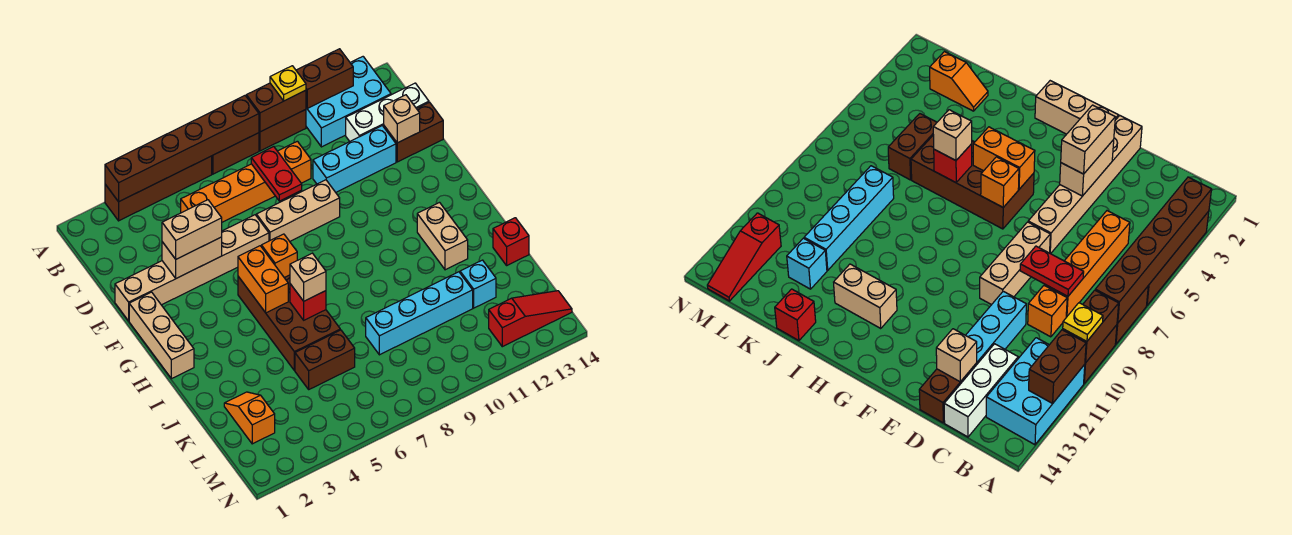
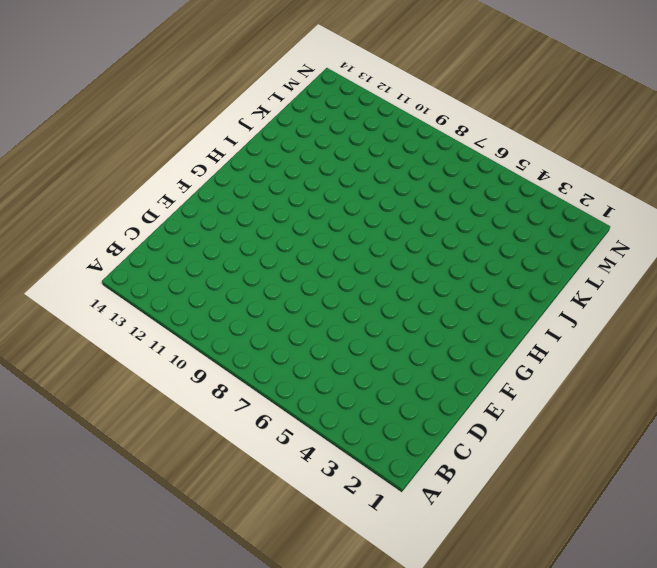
none -> brown 1x4 brick [105,156,212,221]
none -> brown 1x2 brick [212,133,259,174]
none -> brown 1x2 brick [259,110,306,151]
none -> cyan 2x3 brick [306,57,391,147]

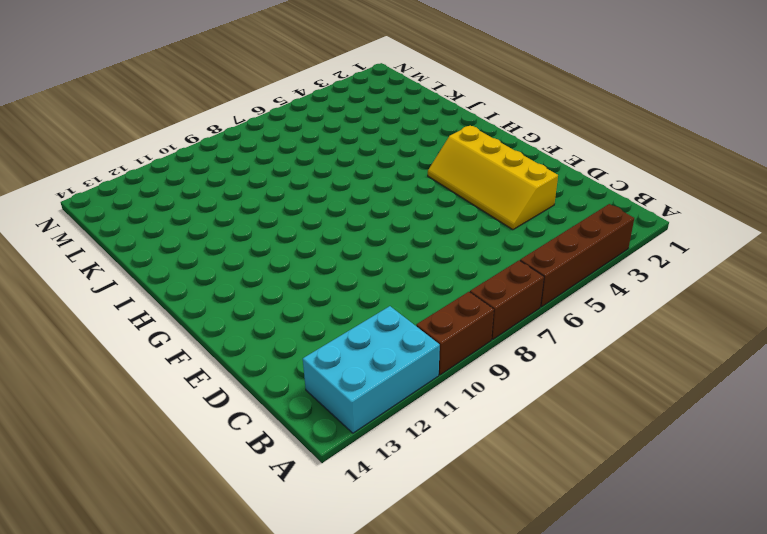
yellow 2x4 slope [428,126,558,230] -> tan 1x6 brick [115,215,269,321]
none -> orange 1x4 brick [181,164,275,222]
none -> orange 1x1 brick [278,141,311,183]
none -> white 1x3 brick [346,83,429,141]
none -> cyan 1x3 brick [313,126,396,192]

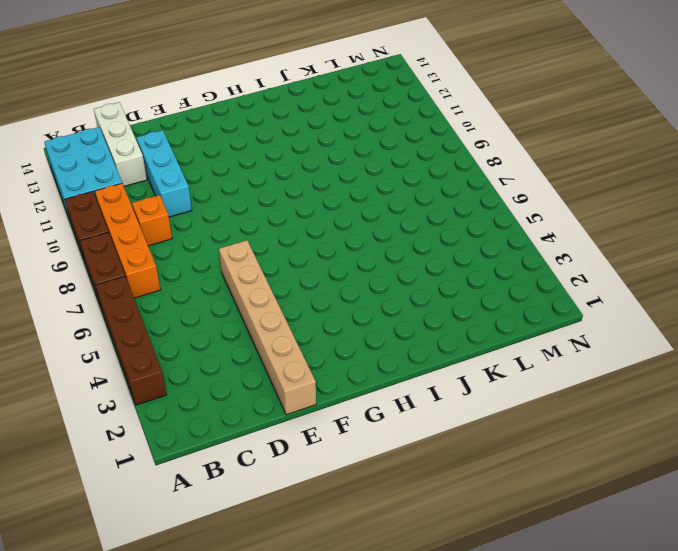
orange 1x4 brick [95,183,160,298] -> orange 1x4 brick moved to [181,164,275,222]
none -> brown 1x2 brick [384,102,443,162]
none -> tan 1x3 brick [256,180,340,241]
none -> tan 1x3 brick [129,292,194,379]
none -> brown 2x4 brick [238,275,340,370]

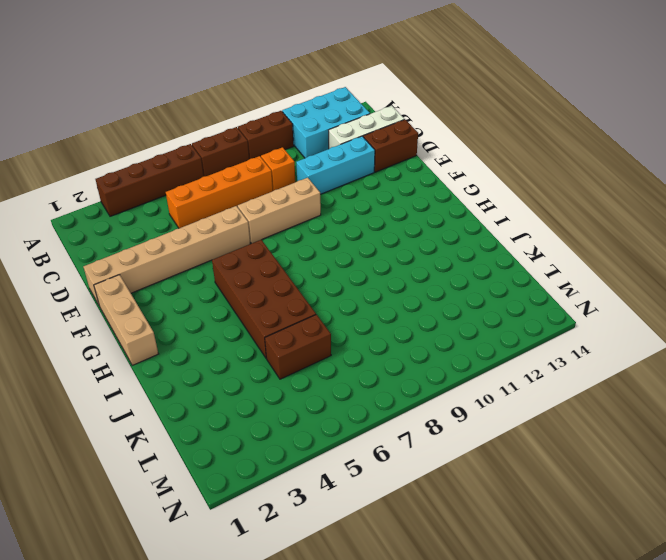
none -> tan 1x2 brick [417,203,468,270]
none -> red 1x1 brick [493,218,529,265]
none -> orange 1x2 slope [224,392,275,444]
none -> cyan 1x4 brick [366,272,473,355]

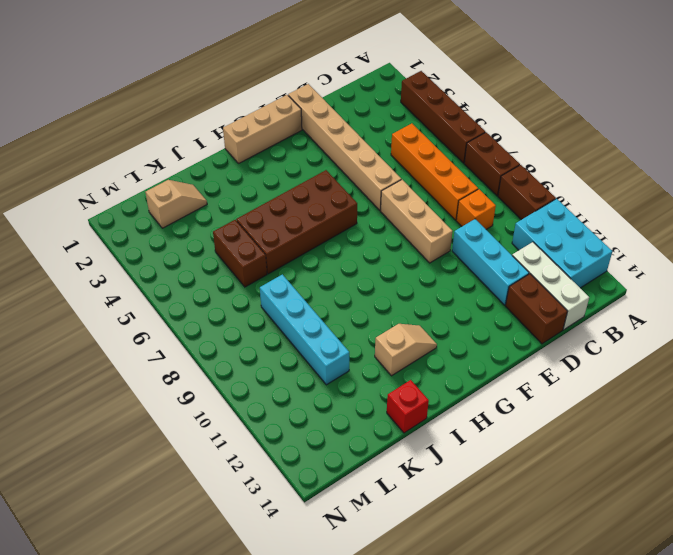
tan 1x2 slope [375,324,437,376] -> tan 1x2 brick [417,203,468,270]
tan 1x2 slope [145,180,207,228] -> orange 1x2 slope [224,392,275,444]
none -> cyan 1x1 brick [460,260,496,308]
none -> red 1x3 slope [489,291,572,347]
none -> brown 1x6 brick [105,96,259,202]
none -> brown 1x2 brick [246,83,306,132]

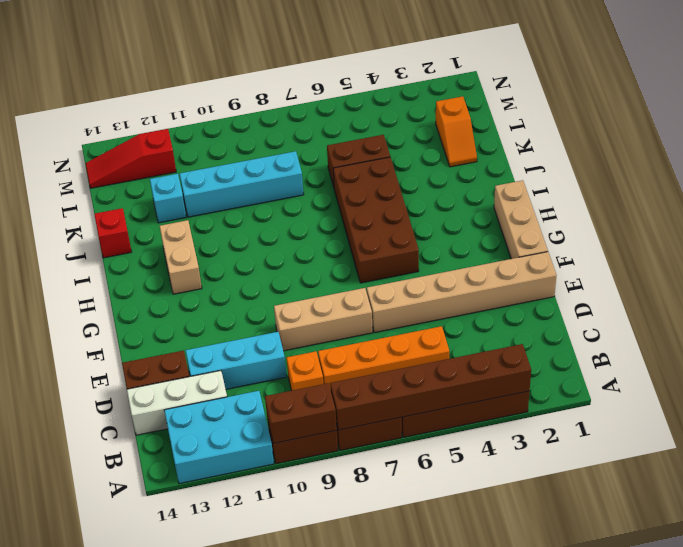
none -> brown 1x2 brick [296,49,353,109]
none -> red 1x2 plate [251,147,302,201]
none -> tan 1x1 brick [384,95,420,143]
none -> tan 1x2 brick [162,237,222,278]

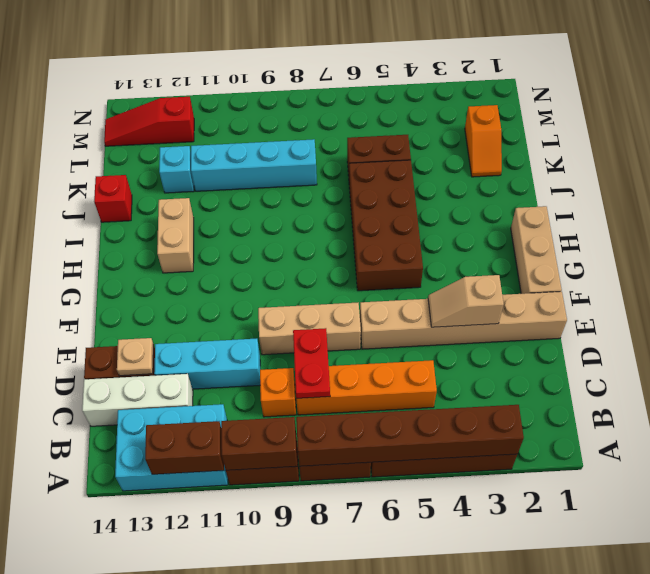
tan 1x1 plate [117,338,153,376] -> tan 1x1 brick [384,95,420,143]
tan 1x2 slope [428,275,504,327] -> tan 1x2 brick [162,237,222,278]
none -> orange 1x2 brick [238,246,288,313]
none -> orange 1x1 brick [261,234,297,278]
none -> red 1x1 brick [290,284,326,320]
none -> yellow 1x1 plate [270,66,306,101]

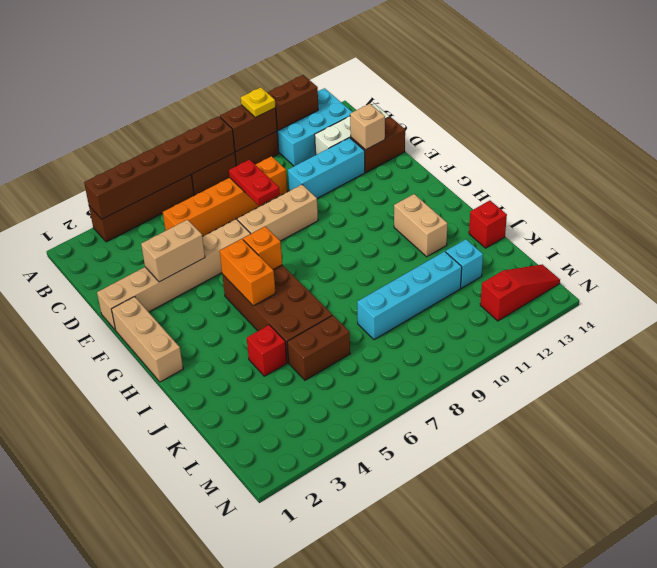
red 1x1 brick [247,325,287,376] -> red 1x1 brick moved to [290,284,326,320]
none -> orange 1x2 slope [224,392,275,444]
none -> tan 1x2 brick [162,200,222,259]
none -> tan 1x1 brick [290,253,326,301]

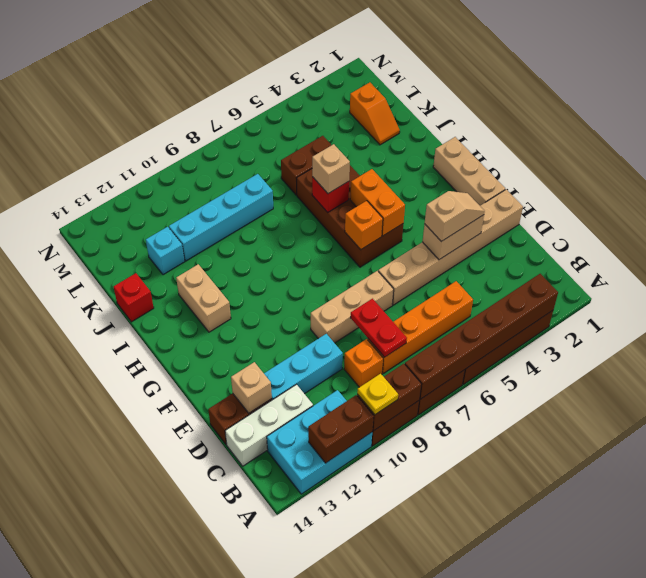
tan 1x2 slope [425,191,485,242] -> tan 1x2 brick [162,200,222,259]
none -> red 1x3 slope [489,291,572,347]

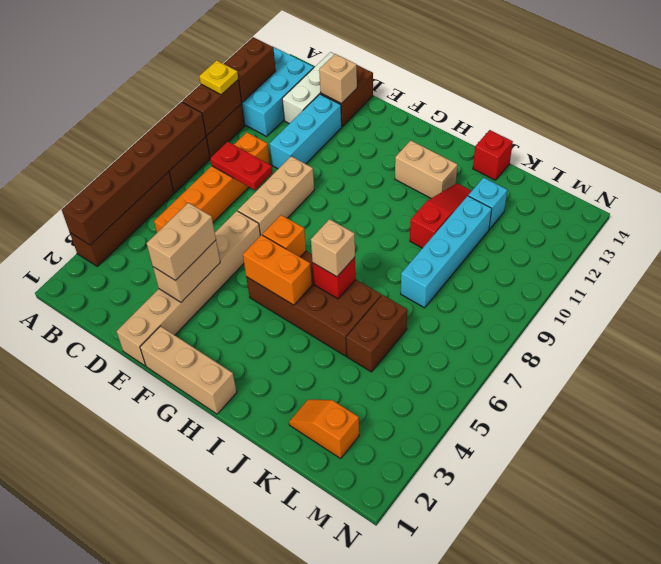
red 1x3 slope [410,183,471,248] -> red 1x3 slope moved to [489,291,572,347]

